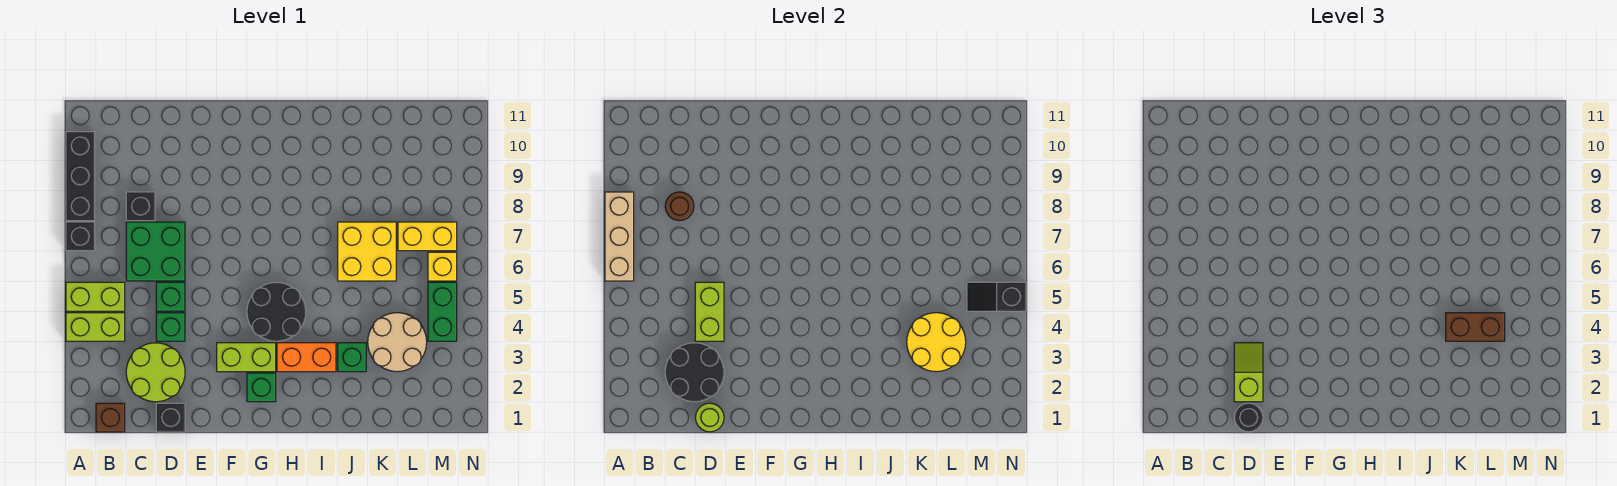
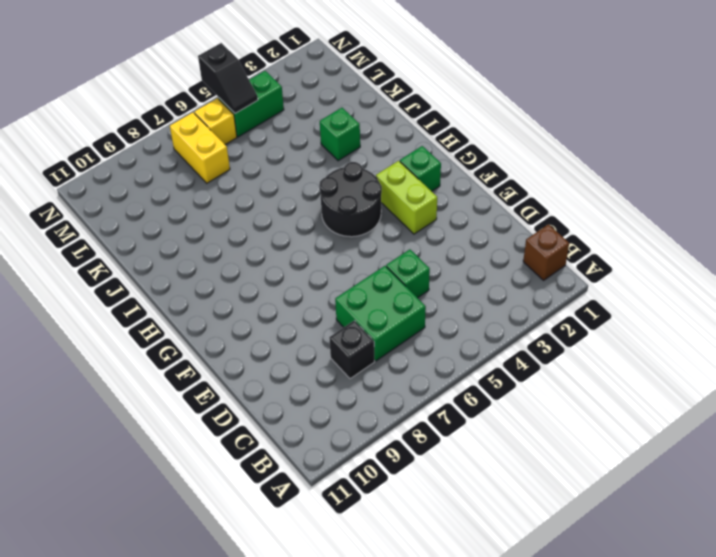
none -> lime 1x2 brick [66,313,125,341]
none -> lime 1x2 brick [66,282,125,311]
none -> black 1x1 brick [66,222,95,251]
none -> black 1x3 brick [66,132,95,221]

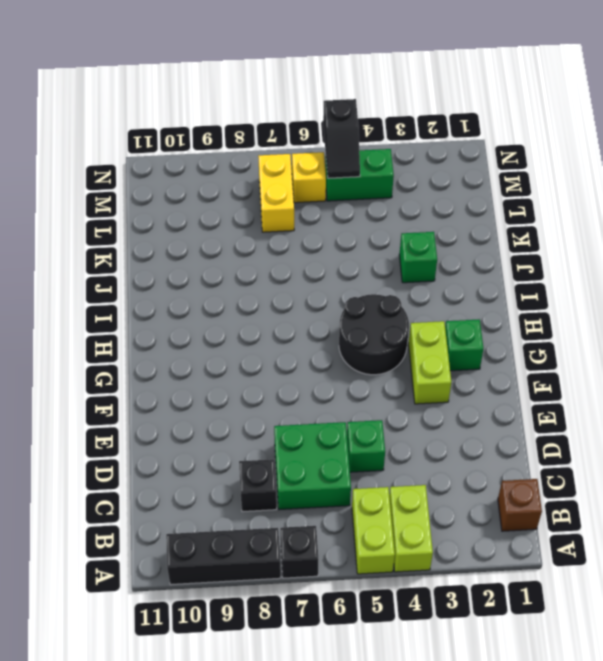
none -> lime 2x2 round brick [126,343,185,402]
none -> black 1x1 brick [156,403,185,432]
none -> green 1x1 brick [156,313,185,341]
none -> orange 1x2 brick [277,343,336,372]

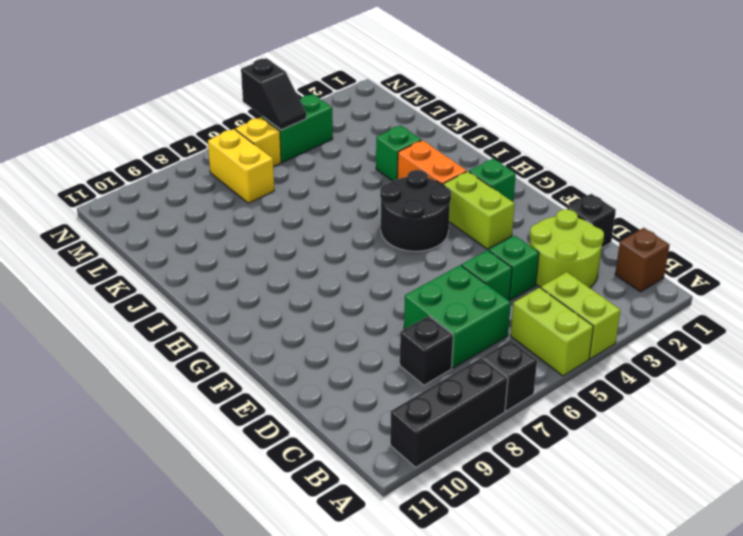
none -> yellow 2x2 brick [338,222,396,281]
none -> tan 2x2 round brick [368,313,427,372]
none -> tan 1x3 brick [605,192,634,281]
none -> black 2x2 round brick [665,343,724,402]

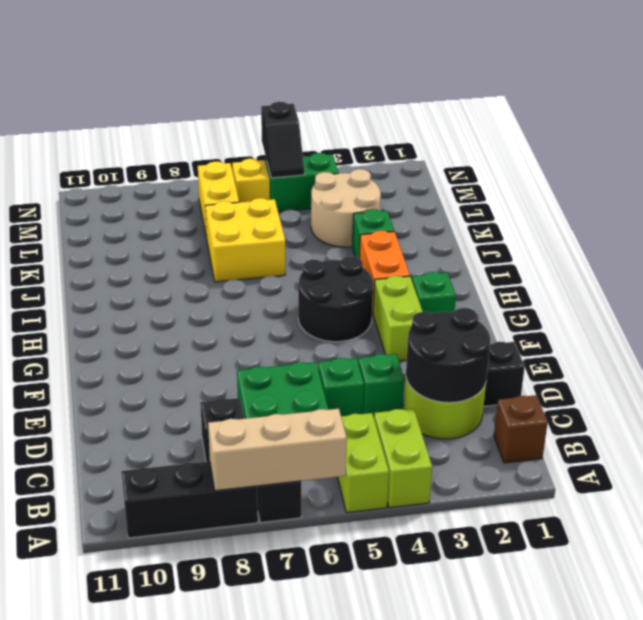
none -> brown 1x1 round brick [665,192,694,221]
none -> lime 1x1 round brick [695,403,724,432]
none -> lime 1x2 brick [695,282,724,341]
none -> yellow 2x2 round brick [907,313,966,372]

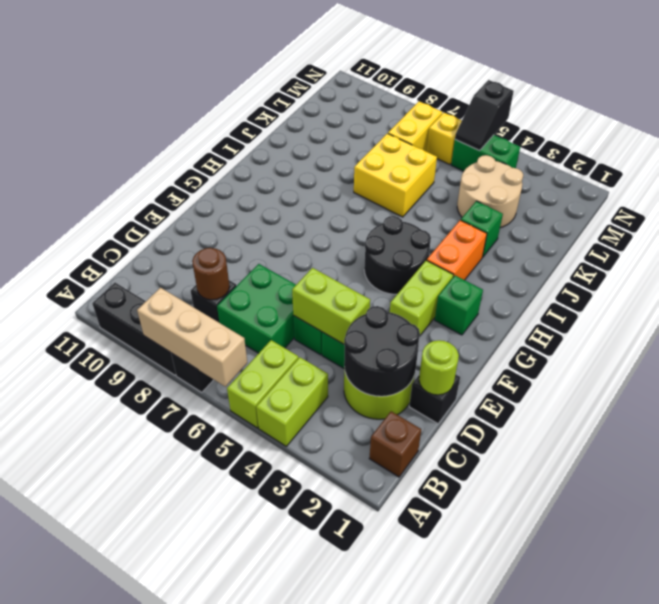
none -> yellow 2x2 round brick [907,313,966,372]
none -> black 1x1 round brick [1234,403,1263,432]
none -> lime 1x2 slope [1234,343,1263,402]
none -> brown 1x2 brick [1446,313,1505,341]

